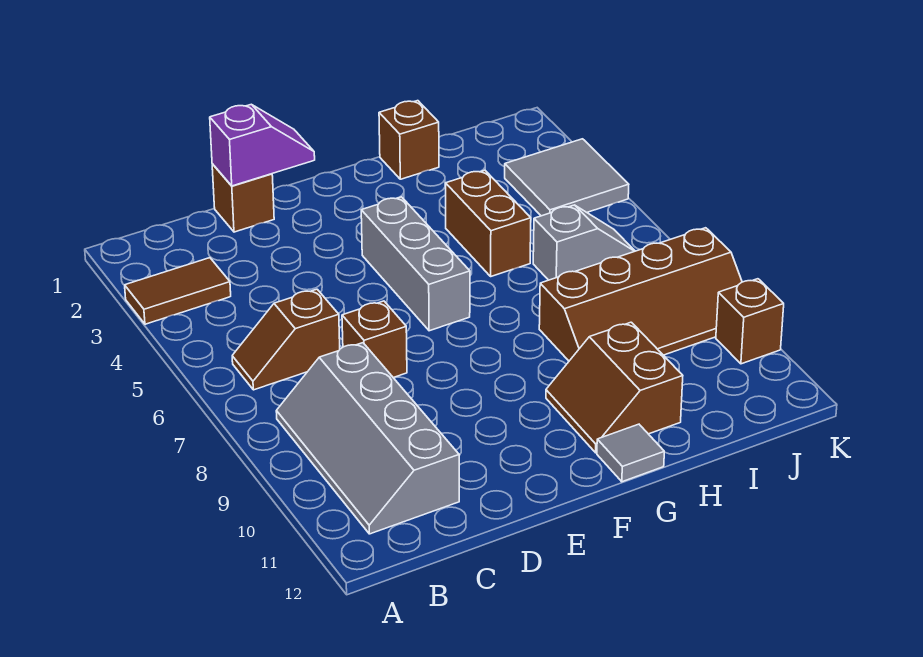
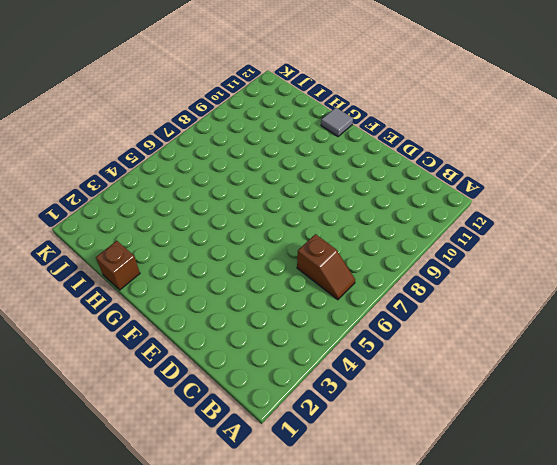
none -> brown 1x2 tile [125,258,231,324]
none -> grey 2x4 slope [276,343,459,534]
none -> brown 1x1 brick [212,164,274,232]

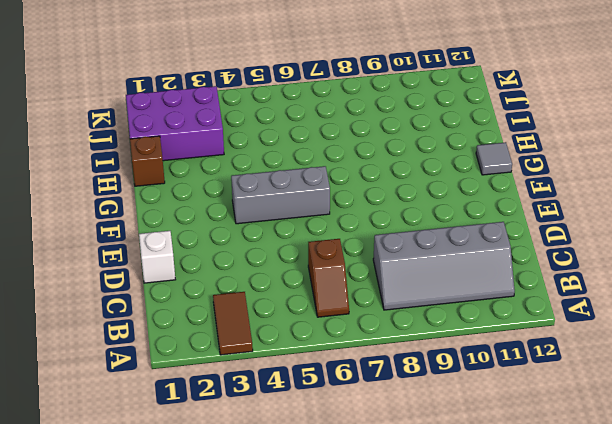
white 1x1 brick [139,231,175,283] -> brown 1x1 brick [212,164,274,232]
purple 2x3 brick [126,86,224,161] -> grey 2x2 tile [505,139,629,216]
none -> brown 1x1 brick [342,301,407,378]
none -> brown 2x2 slope [546,322,683,453]
none -> brown 1x2 brick [446,170,531,276]

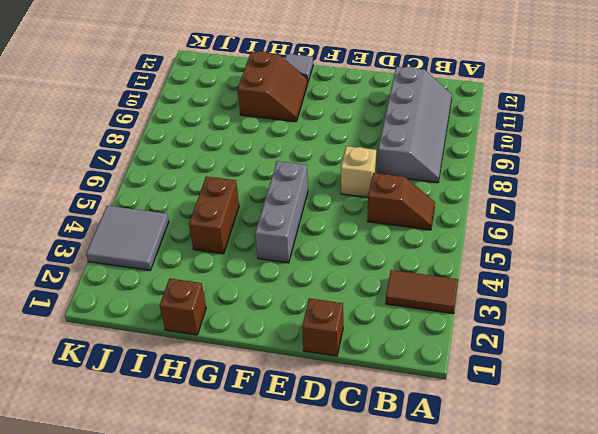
tan 1x1 brick [341,146,376,197] -> brown 1x1 brick [342,301,407,378]
none -> brown 2x4 slope [539,228,742,361]
none -> grey 1x2 slope [533,205,635,280]
none -> brown 1x1 brick [716,279,784,364]

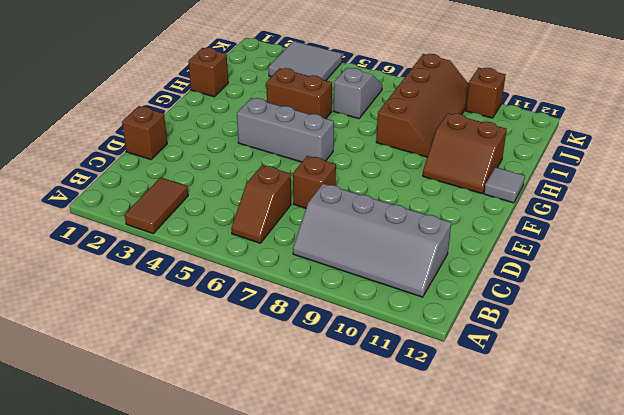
none -> purple 1x2 slope [210,104,315,186]

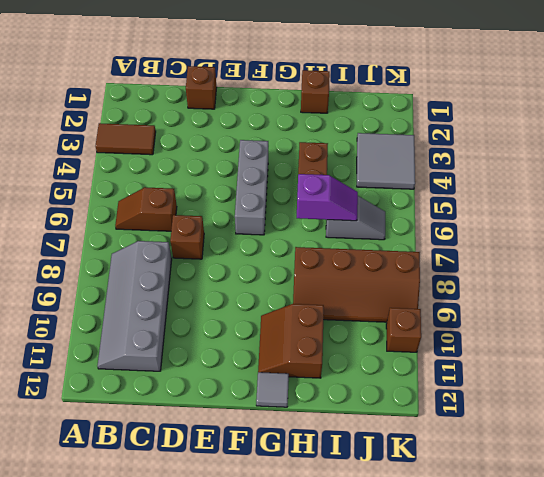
purple 1x2 slope [297,174,358,221] -> purple 1x2 slope moved to [210,104,315,186]

